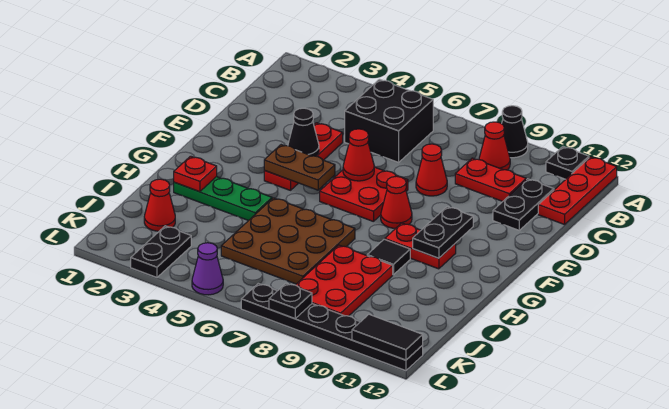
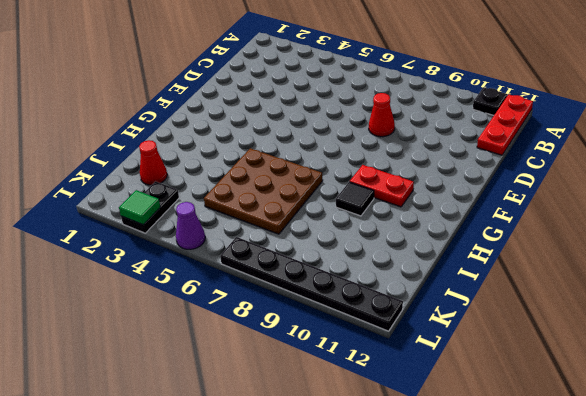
green 1x1 tile [119,190,160,225] -> none
none -> black 1x1 cone [502,106,528,158]
none -> black 2x2 brick [345,79,433,162]
none -> red 1x1 cone [479,122,510,170]

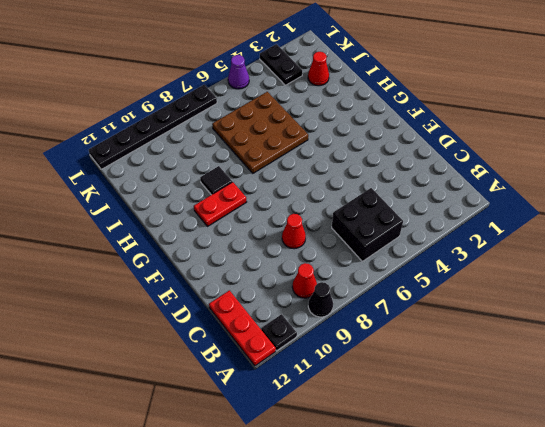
none -> red 1x2 plate [455,158,526,201]
none -> black 1x2 plate [493,179,554,230]
none -> red 1x3 plate [264,123,343,190]

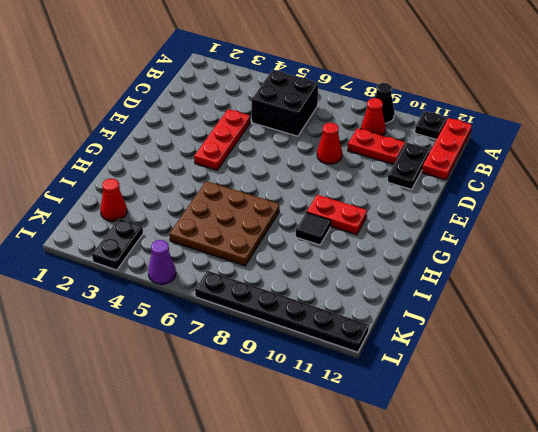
none -> red 2x2 plate [320,167,408,222]
none -> red 1x1 cone [381,176,412,228]
none -> green 1x3 plate [174,177,272,221]

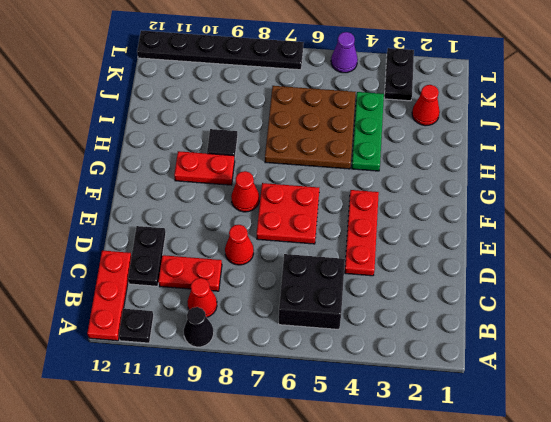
green 1x3 plate [352,92,384,171] -> green 1x3 plate turned to [174,177,272,221]
none -> red 2x3 plate [296,245,393,316]
none -> black 1x1 cone [288,108,319,156]
none -> red 1x1 cone [343,129,374,181]

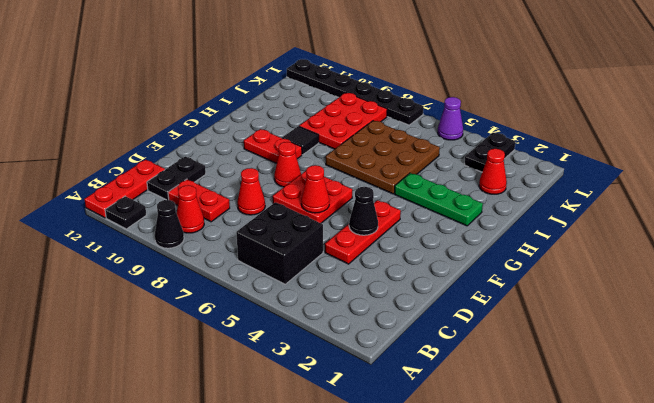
none -> brown 1x2 plate [264,145,335,190]
none -> black 1x2 plate [413,207,473,258]
none -> red 1x1 plate [174,156,217,192]

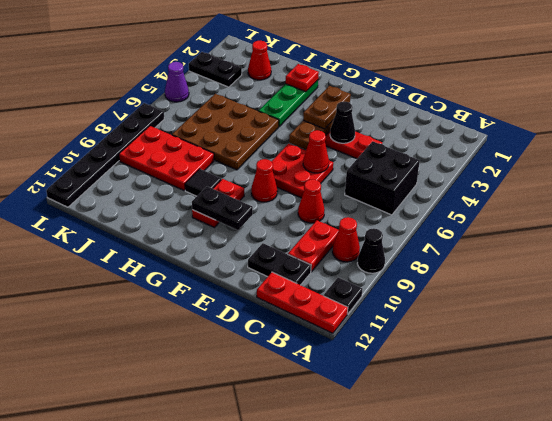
brown 1x2 plate [303,86,351,129] -> none
none -> black 1x1 plate [269,283,312,319]
none -> black 1x2 tile [352,314,423,360]

